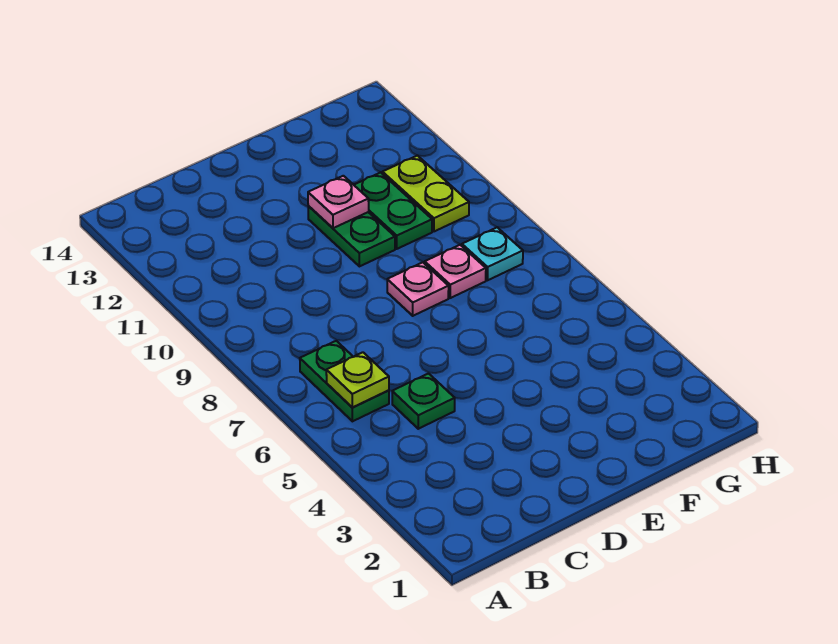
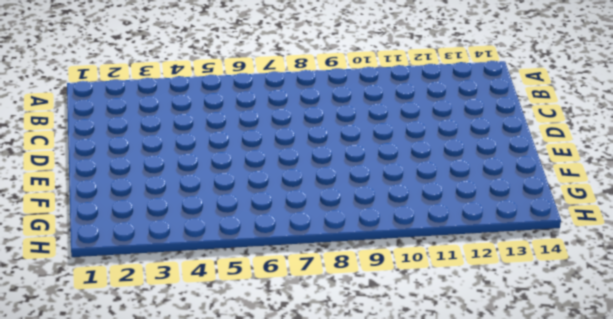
none -> green 1x2 plate [300,341,389,421]
none -> green 1x1 plate [392,374,455,429]

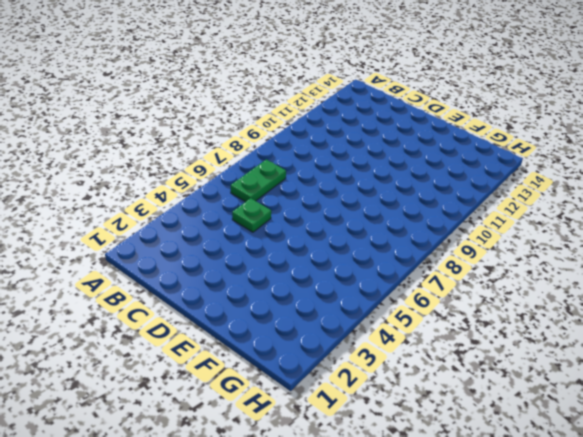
none -> pink 1x1 plate [387,262,449,316]
none -> green 1x2 plate [308,206,395,266]

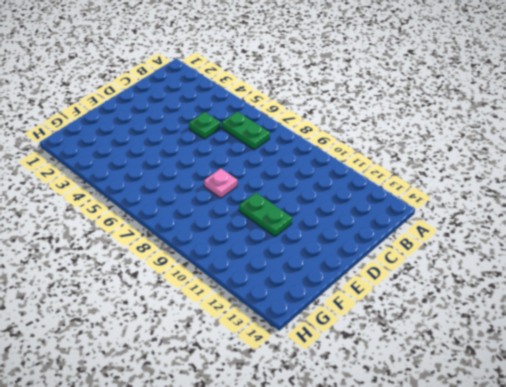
none -> pink 1x1 plate [425,245,486,298]
none -> green 1x2 plate [354,172,432,249]

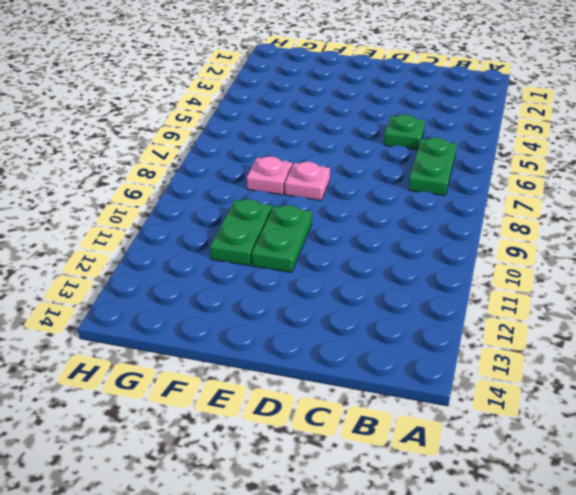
none -> cyan 1x1 plate [462,228,523,280]
none -> lime 1x2 plate [382,155,469,231]

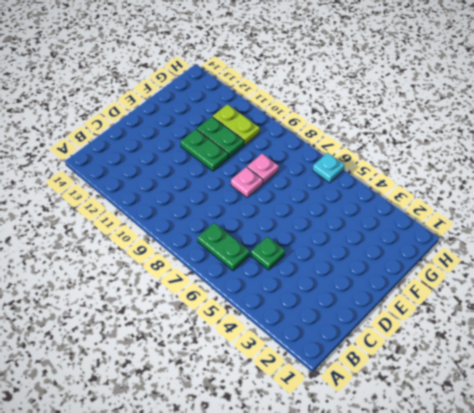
cyan 1x1 plate [313,153,345,183] -> cyan 1x1 plate moved to [462,228,523,280]
none -> lime 1x1 plate [326,352,389,407]
none -> pink 1x1 plate [308,176,369,228]

